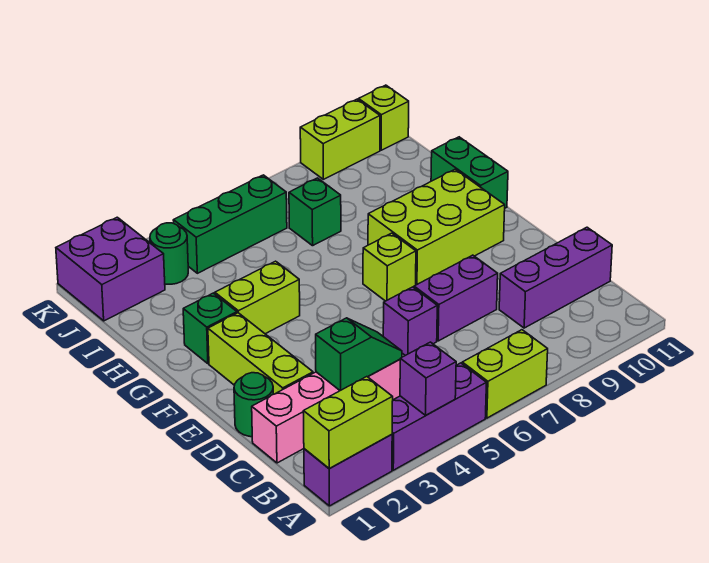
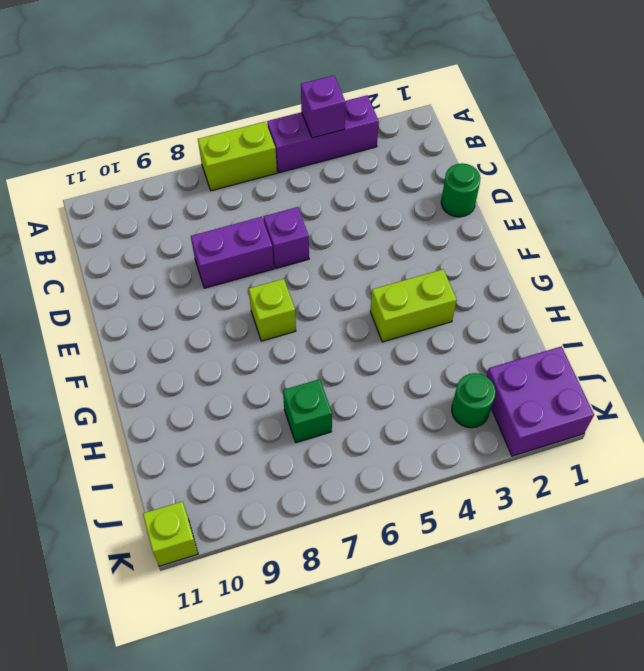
none -> purple 1x2 brick [304,435,392,506]
none -> pink 1x4 brick [252,360,400,463]
none -> purple 1x3 brick [499,227,612,328]

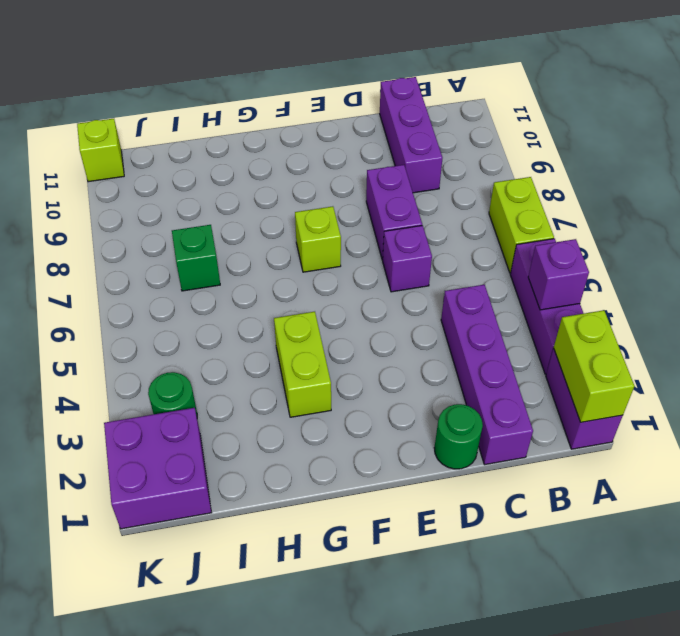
purple 1x4 brick [441,285,533,465] -> pink 1x4 brick [252,360,400,463]
none -> lime 1x3 brick [208,313,313,394]
none -> lime 2x3 brick [368,169,505,285]
none -> green 1x1 brick [183,293,237,364]

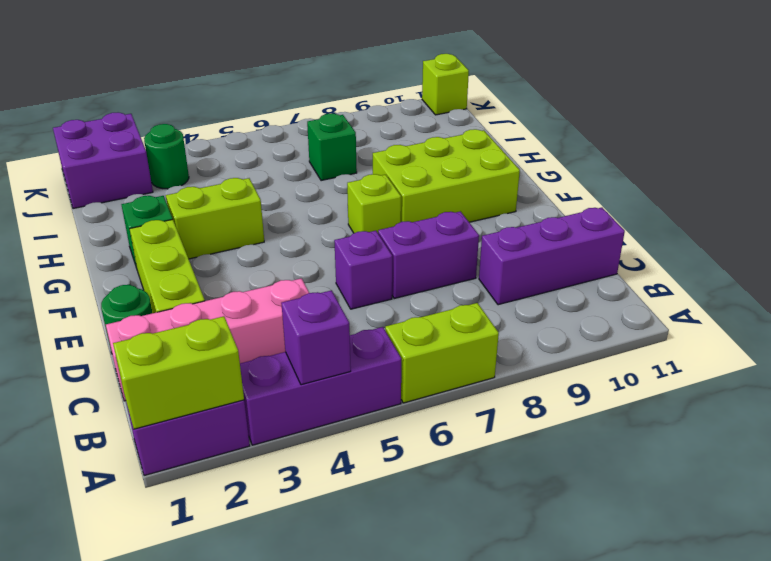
none -> green 1x2 brick [431,137,508,208]
none -> green 1x3 brick [173,175,287,273]
none -> lime 1x2 brick [300,99,380,179]

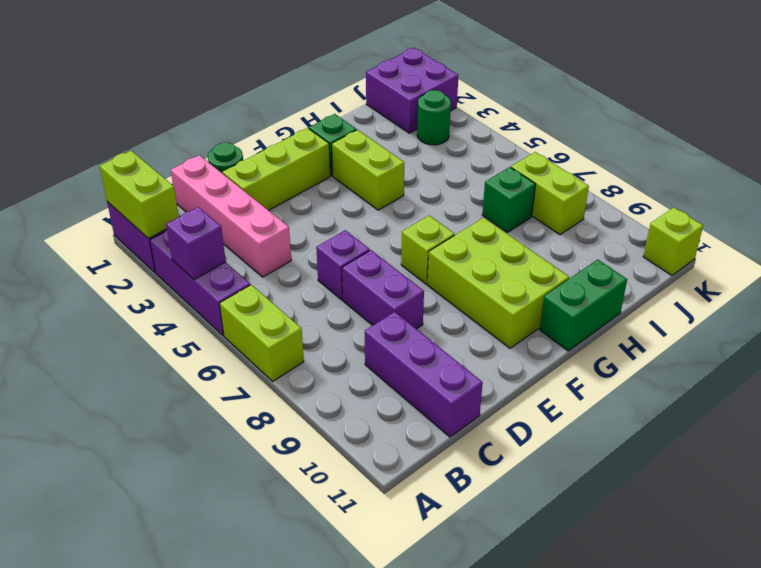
lime 1x2 brick [511,152,589,235] -> lime 1x2 brick moved to [300,99,380,179]
none -> green 1x3 brick [173,175,287,273]
none -> green 1x2 slope [316,318,402,391]

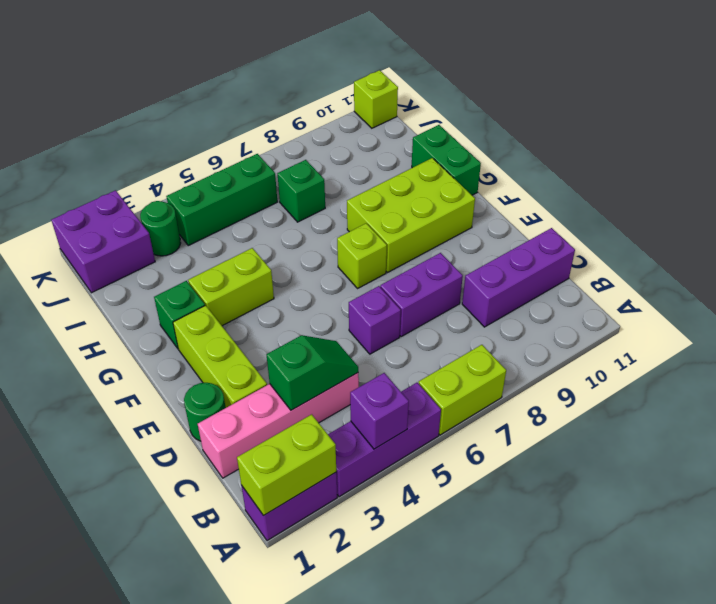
none -> lime 1x2 brick [300,99,380,179]

